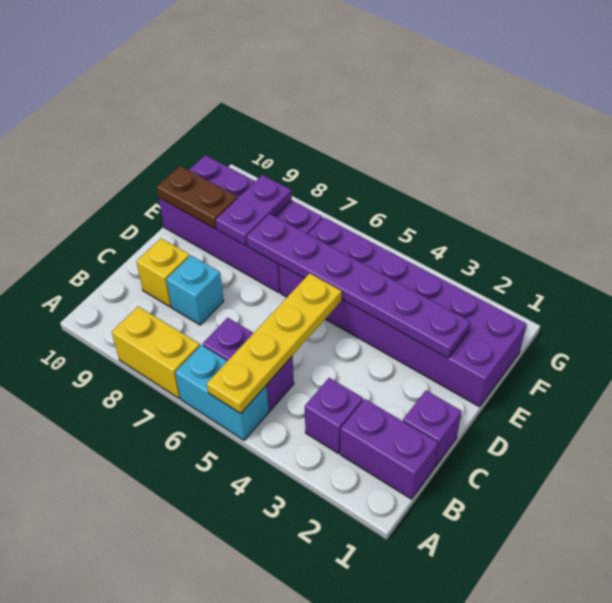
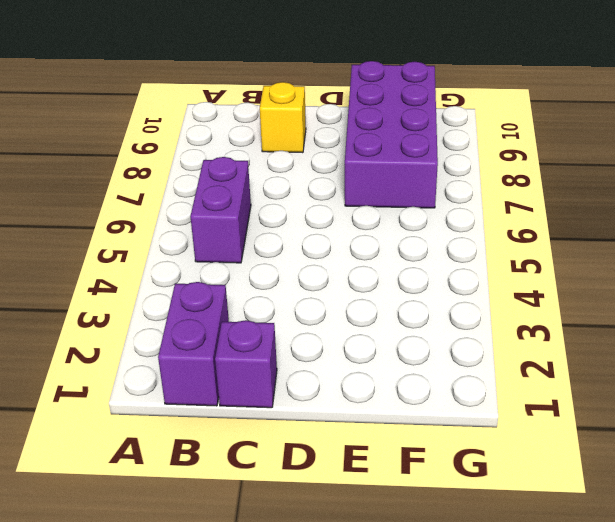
none -> cyan 1x2 brick [175,345,269,440]
none -> yellow 1x2 brick [112,306,200,398]
none -> purple 1x1 brick [305,378,363,454]

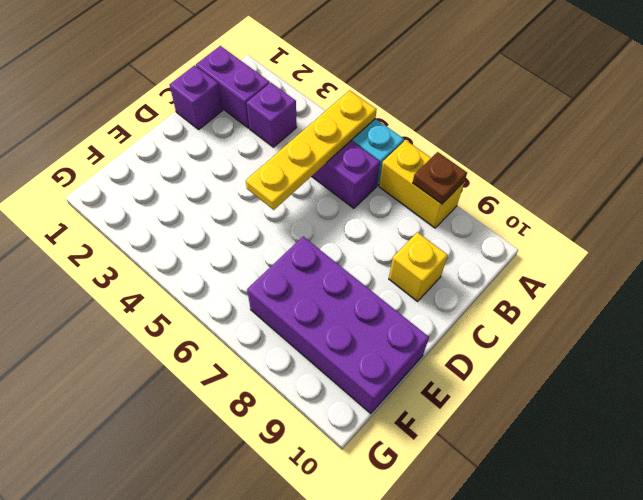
brown 1x1 plate [413,152,467,204] -> none
none -> cyan 1x1 brick [166,256,224,325]
none -> purple 2x6 brick [279,218,527,407]
none -> purple 1x6 plate [247,214,471,358]

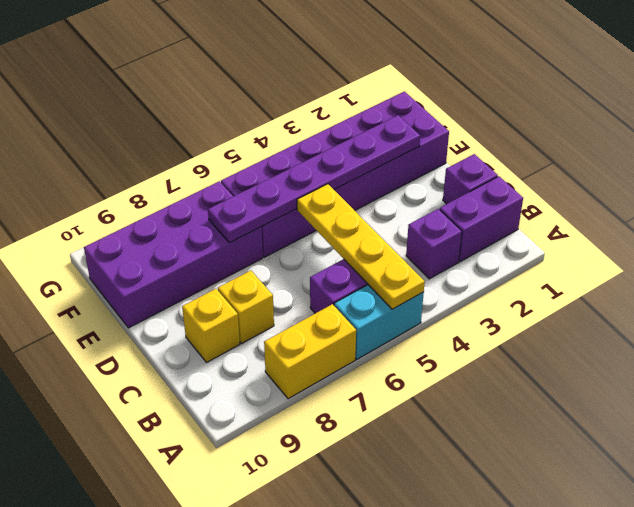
yellow 1x1 brick [218,271,274,343] -> cyan 1x1 brick [166,256,224,325]
none -> purple 1x2 plate [216,175,292,246]
none -> brown 1x2 plate [157,166,238,229]

